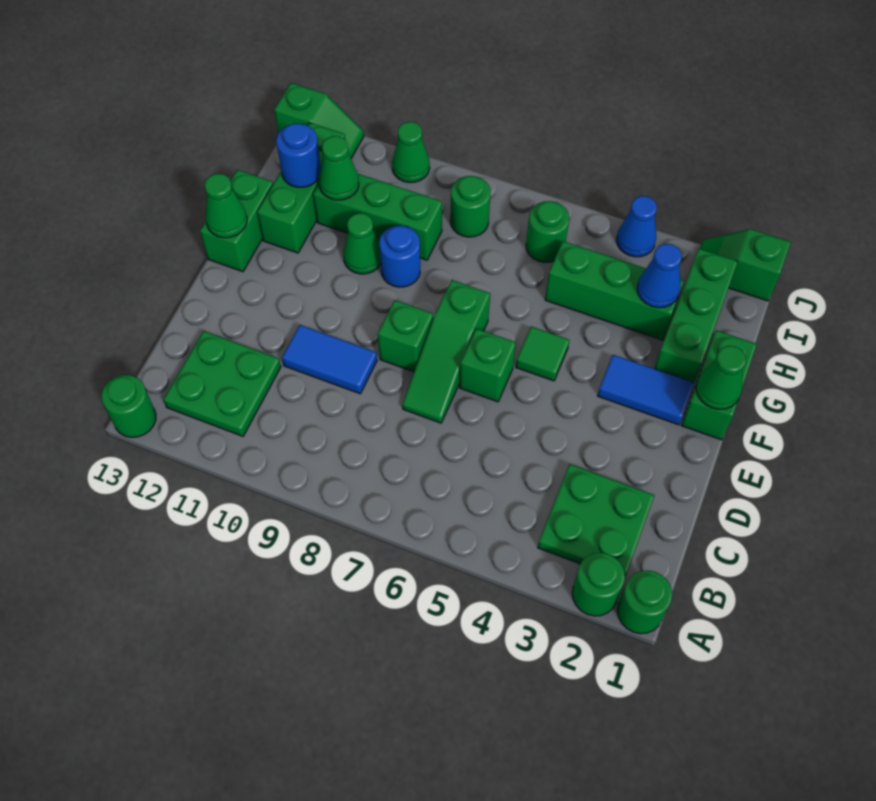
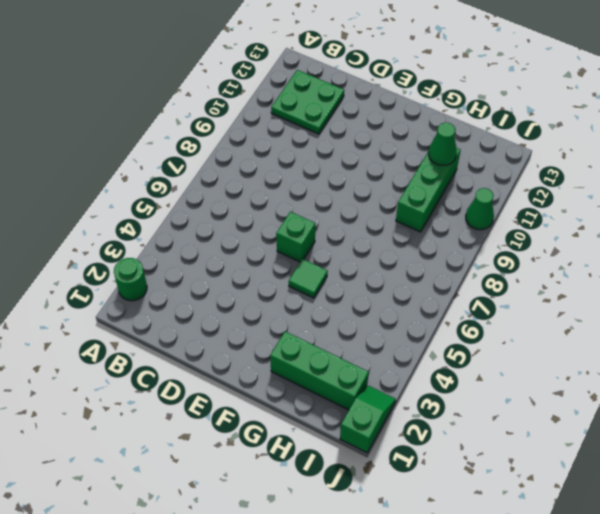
none -> green 1x1 round brick [617,570,672,634]
none -> green 1x1 round brick [101,375,156,437]
none -> green 2x2 plate [538,464,654,577]
none -> green 1x3 slope [402,280,490,423]

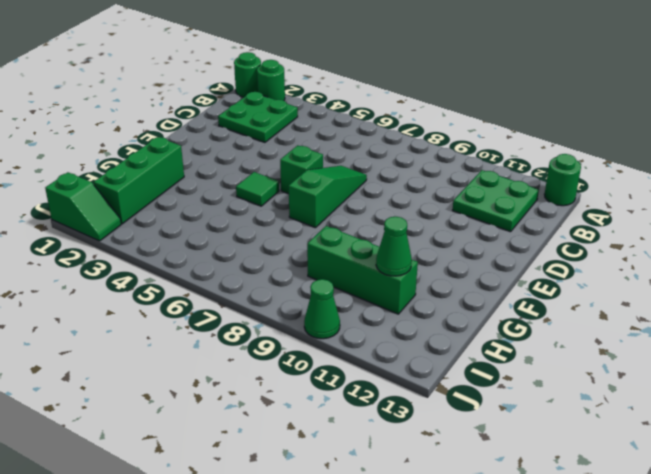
none -> blue 1x2 tile [282,325,377,394]
none -> green 1x1 brick [378,300,433,372]
none -> green 1x2 brick [681,330,757,440]
none -> blue 1x2 tile [598,355,694,425]

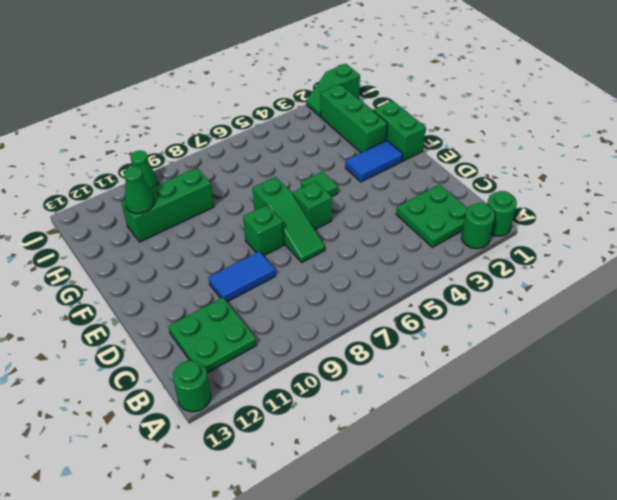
none -> green 1x2 brick [200,170,273,272]
none -> blue 1x1 round brick [379,226,420,287]
none -> green 1x1 cone [343,213,381,274]
none -> green 1x3 brick [257,123,345,253]

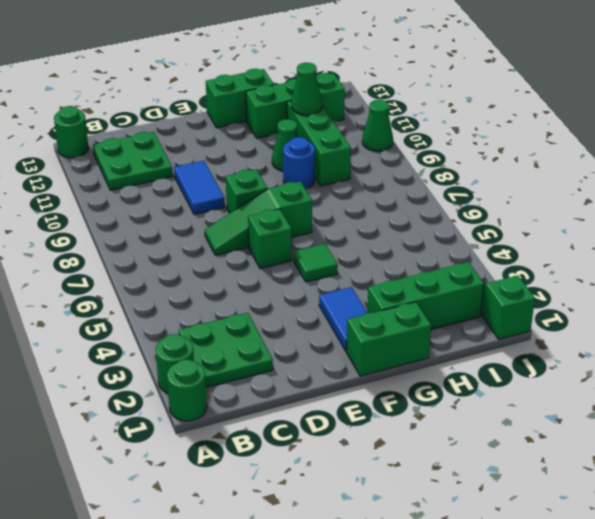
none -> green 1x3 brick [545,241,684,340]
none -> green 1x1 round brick [526,201,569,263]
none -> green 1x1 round brick [450,176,490,237]
none -> blue 1x1 cone [616,196,657,257]

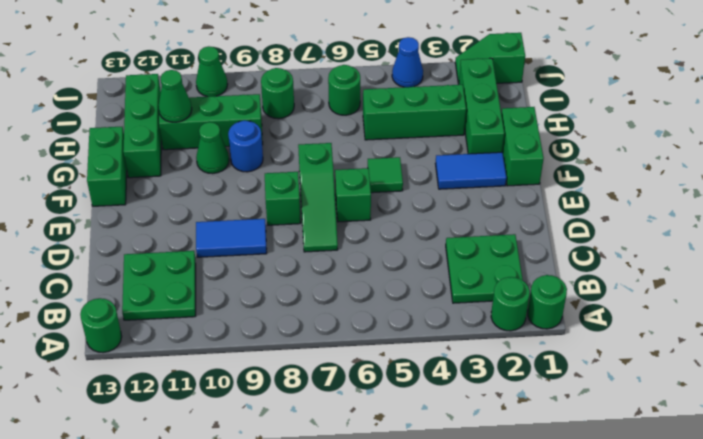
none -> green 1x2 slope [274,83,364,158]
none -> green 1x1 cone [696,346,746,409]
none -> green 1x1 cone [204,174,247,238]
none -> blue 1x1 cone [637,244,682,308]

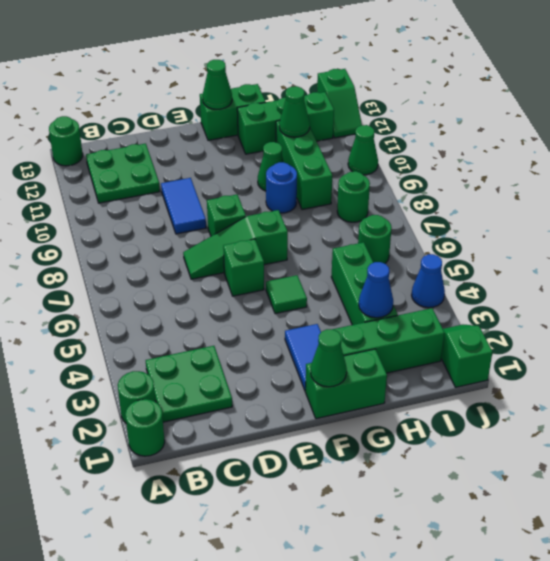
none -> blue 1x1 round brick [276,123,321,187]

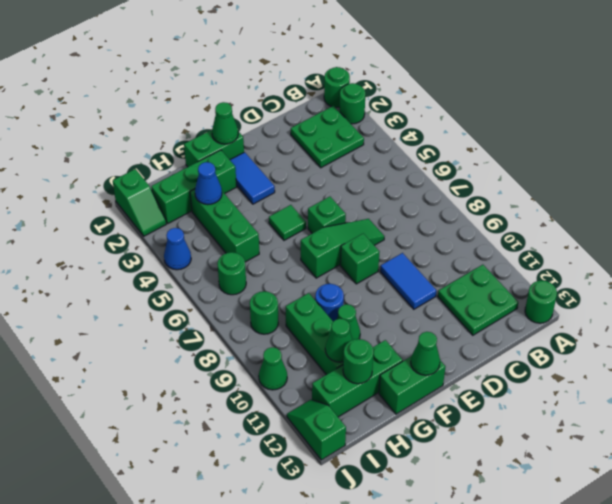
green 1x1 round brick [343,339,374,384] -> blue 1x1 round brick [276,123,321,187]

